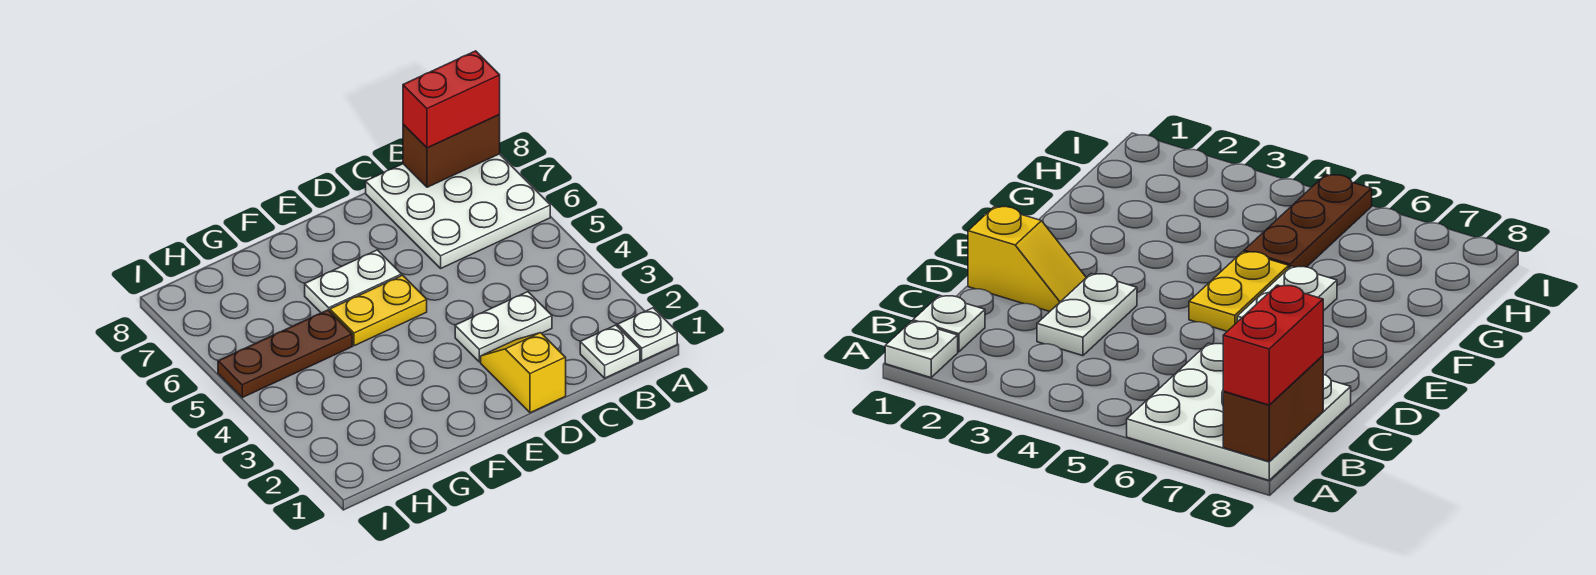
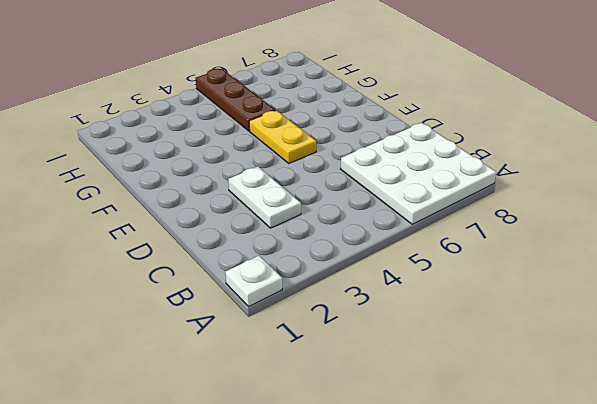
none -> white 1x1 plate [580,325,640,378]
none -> yellow 1x2 slope [481,333,566,413]

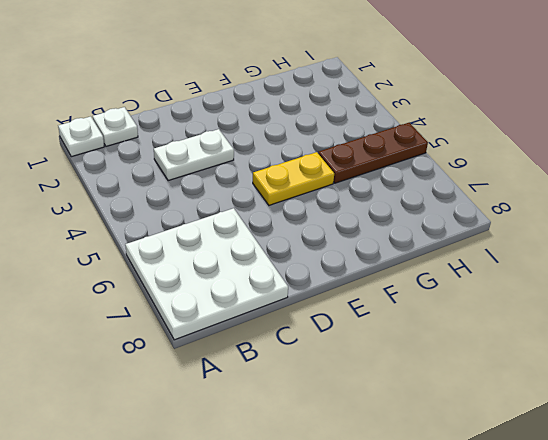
none -> yellow 1x2 slope [481,333,566,413]
none -> white 1x2 plate [305,250,401,313]

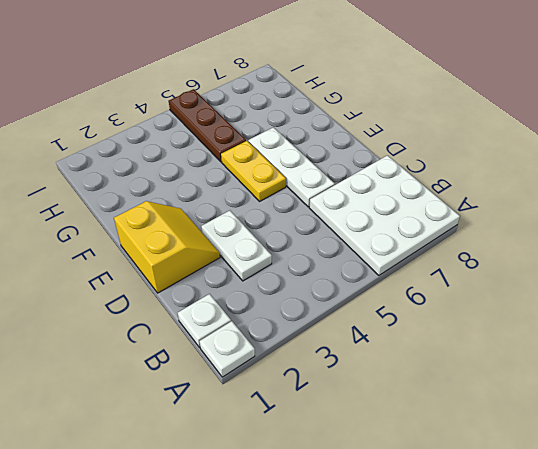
yellow 2x2 slope [114,201,220,293] -> yellow 1x2 slope [481,333,566,413]
white 1x3 plate [248,127,335,207] -> white 1x2 plate [305,250,401,313]
none -> brown 1x2 brick [403,115,500,187]
none -> red 1x2 brick [403,51,500,148]

